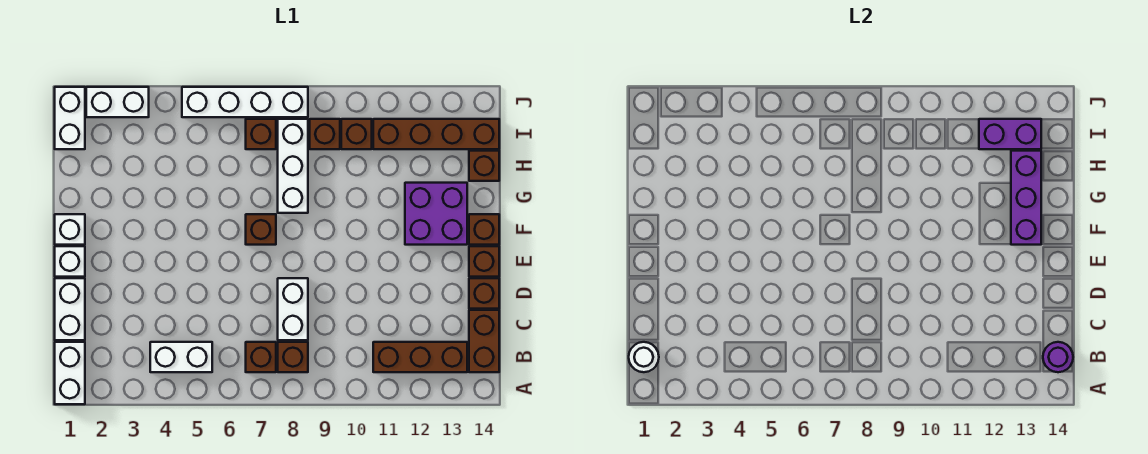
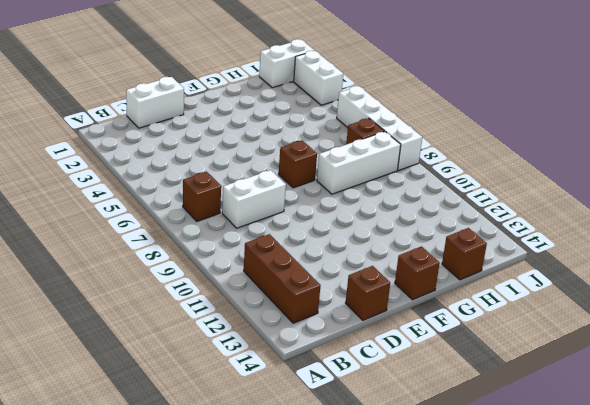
none -> white 1x2 brick [55,342,85,404]
none -> white 1x2 brick [150,342,212,372]
none -> brown 1x1 brick [278,342,308,372]

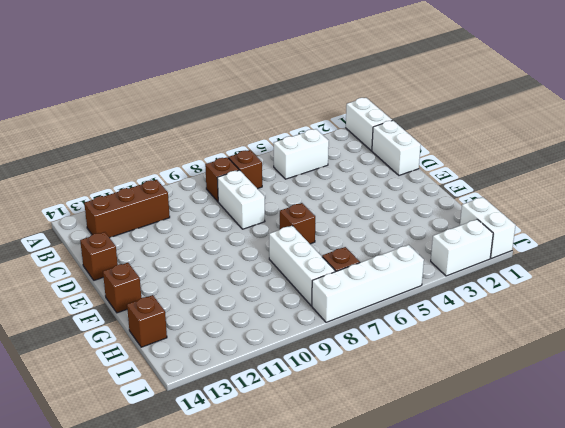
none -> brown 1x2 brick [469,310,499,372]
none -> white 1x1 brick [55,246,85,277]
none -> brown 1x1 brick [469,246,499,277]

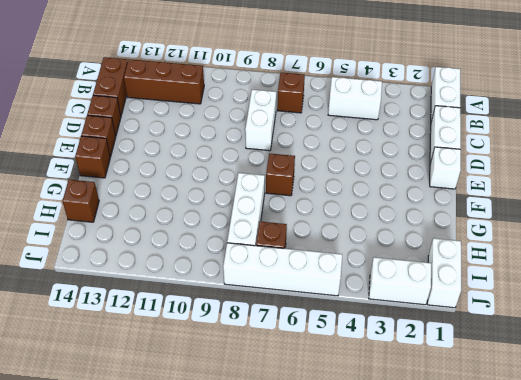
none -> brown 1x1 brick [278,342,308,372]
none -> white 1x1 brick [55,214,85,245]
none -> purple 2x2 brick [405,183,467,245]

